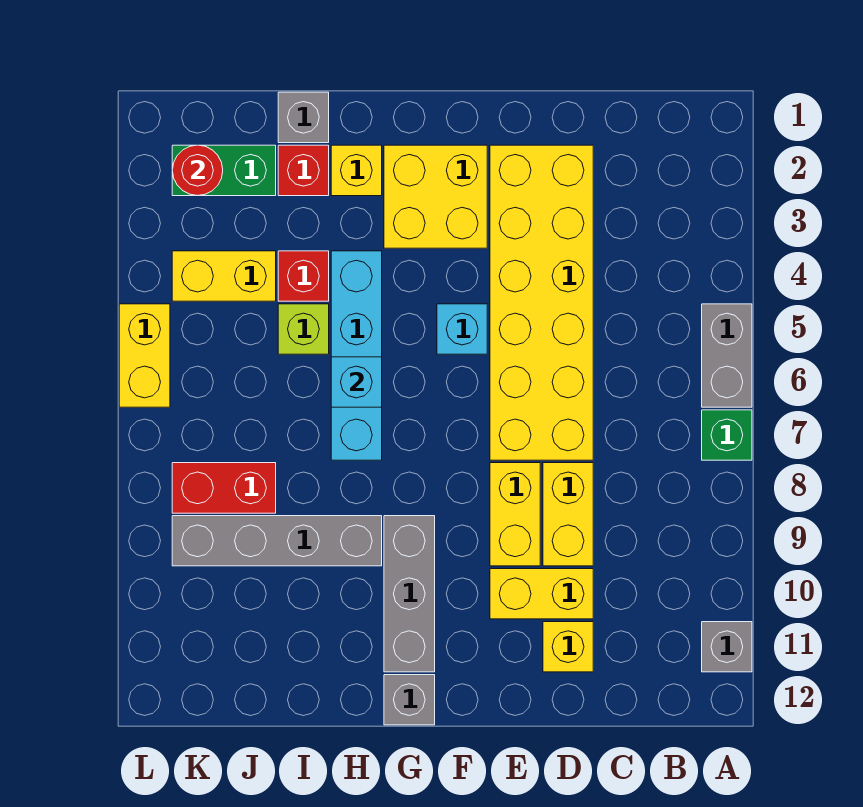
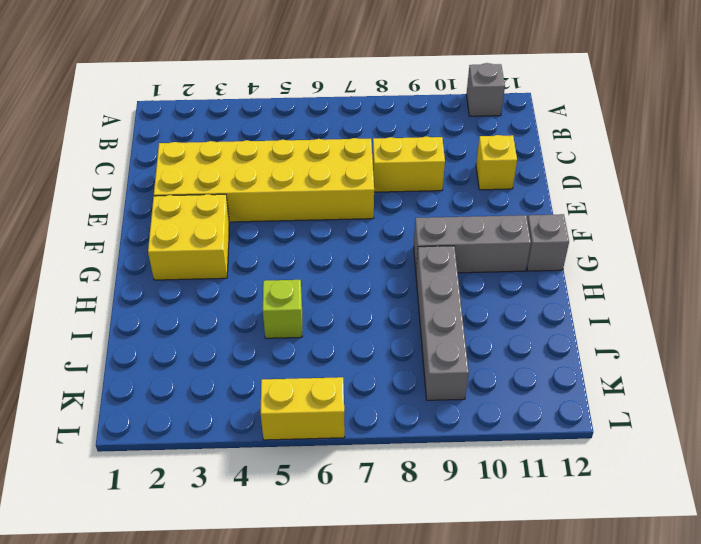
none -> grey 1x2 brick [702,304,752,407]
none -> green 1x1 brick [702,410,752,460]
none -> yellow 1x2 brick [490,569,593,619]

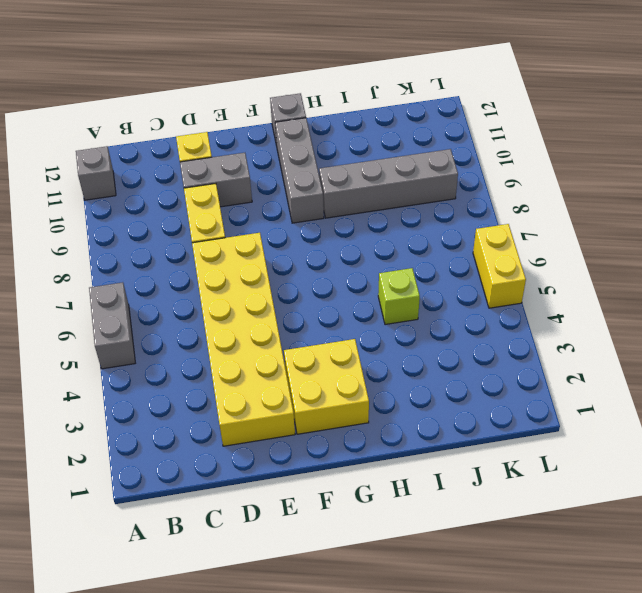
grey 1x2 brick [180,153,252,207] -> yellow 1x2 brick [490,569,593,619]
none -> green 1x1 brick [702,410,752,460]
none -> yellow 1x2 brick [490,463,540,566]
none -> cyan 1x1 brick [437,304,487,354]

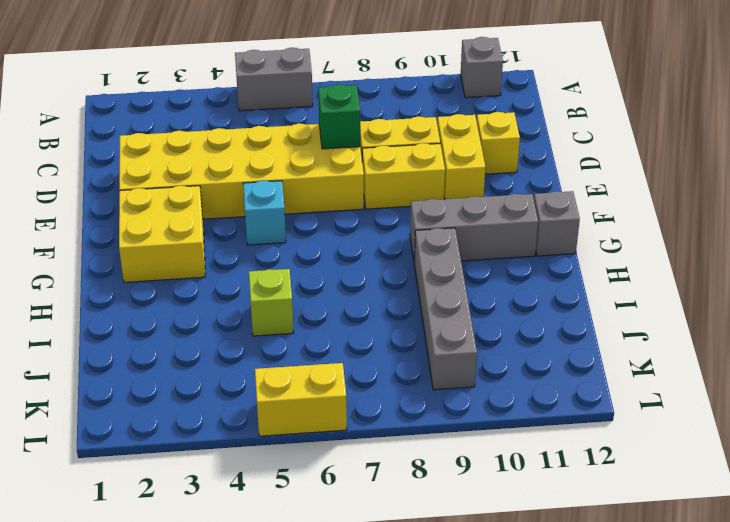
green 1x1 brick [318,84,360,149] -> green 1x1 brick moved to [702,410,752,460]
none -> yellow 1x1 brick [331,145,382,196]
none -> cyan 1x4 brick [331,251,382,460]
none -> grey 1x1 brick [278,92,329,143]

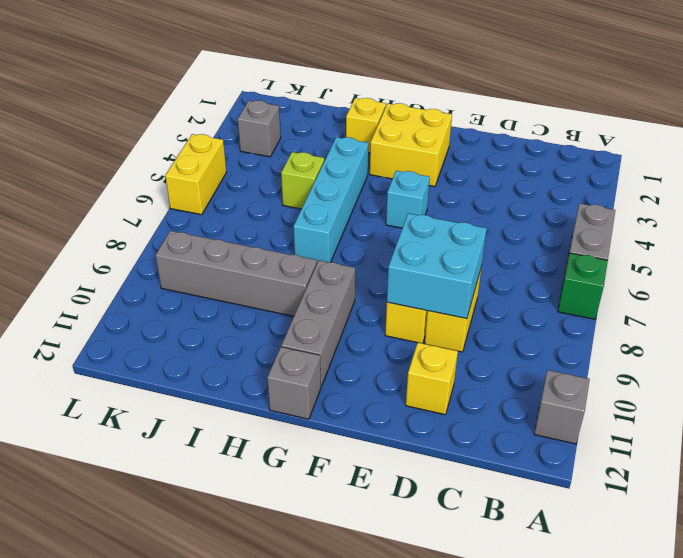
cyan 2x2 brick [387,213,487,319] -> none
grey 1x1 brick [238,100,281,157] -> grey 1x1 brick moved to [278,92,329,143]
none -> yellow 2x6 brick [490,145,593,460]
none -> yellow 1x2 brick [490,569,593,619]
none -> red 1x1 brick [278,145,329,196]

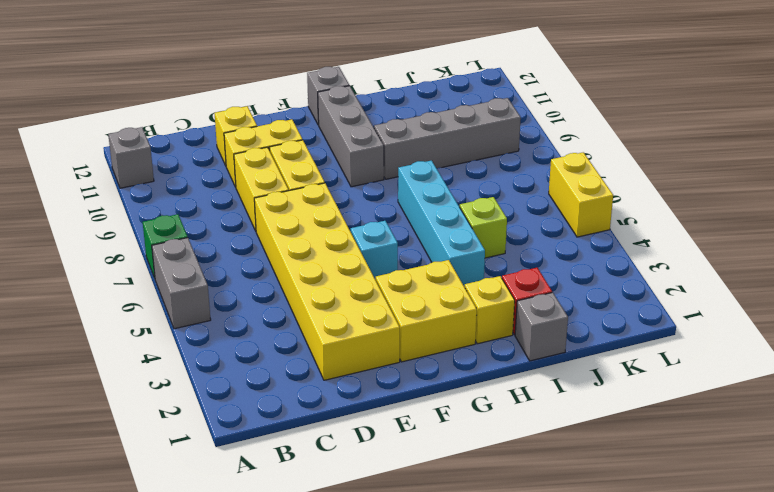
none -> red 1x1 brick [278,251,329,301]
none -> green 1x2 brick [172,145,276,196]
none -> yellow 1x2 brick [172,251,276,301]

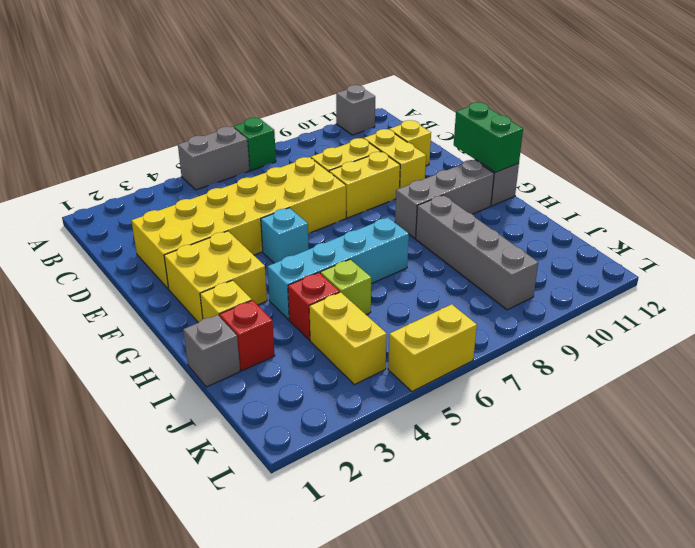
green 1x2 brick [454,102,523,173] -> green 1x2 brick moved to [172,145,276,196]
none -> red 1x2 brick [172,463,276,513]
none -> cyan 1x1 brick [331,357,382,407]
none -> red 1x1 round brick [172,145,223,196]

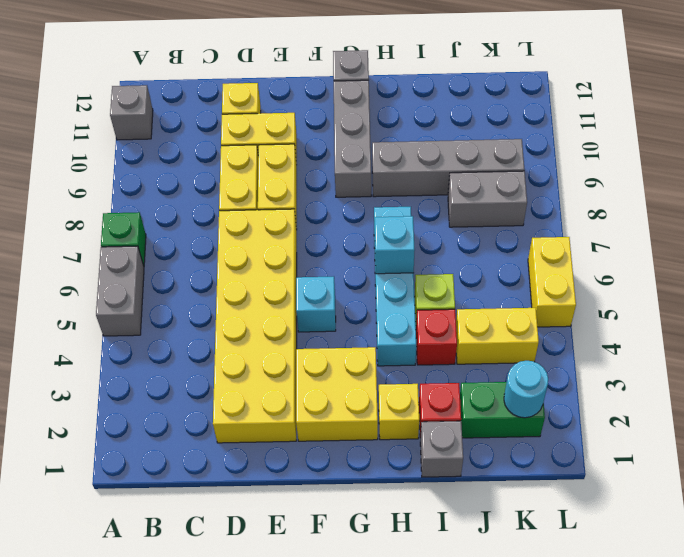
grey 1x2 brick [448,171,527,227] -> red 1x2 brick [172,463,276,513]
cyan 1x1 round brick [504,361,548,418] -> red 1x1 round brick [172,145,223,196]

